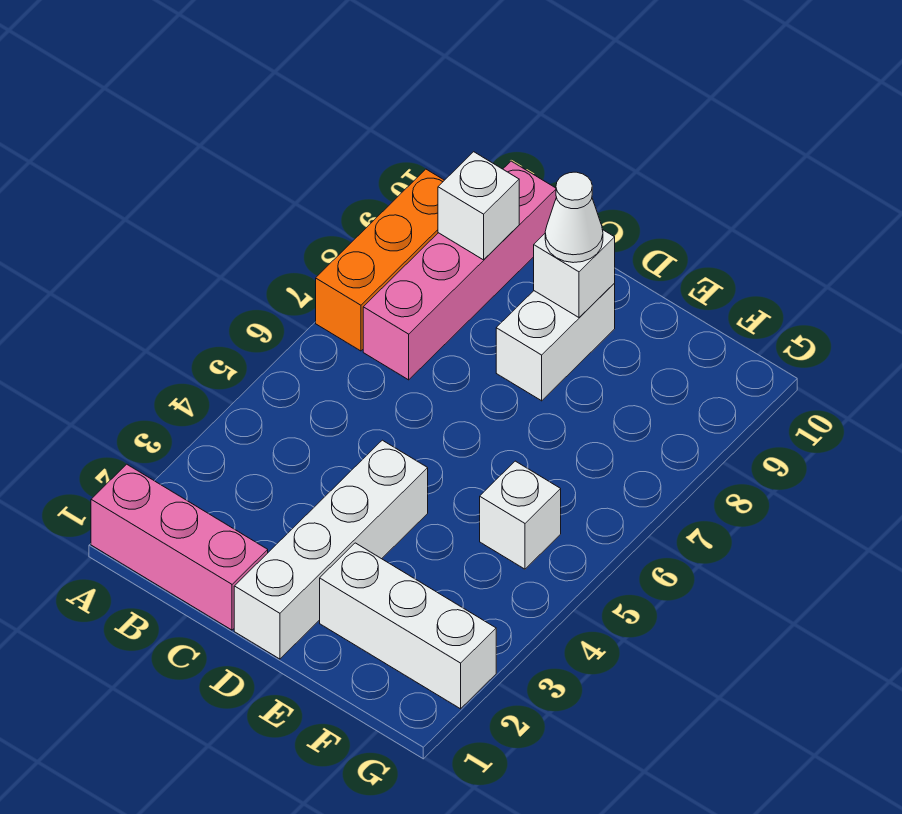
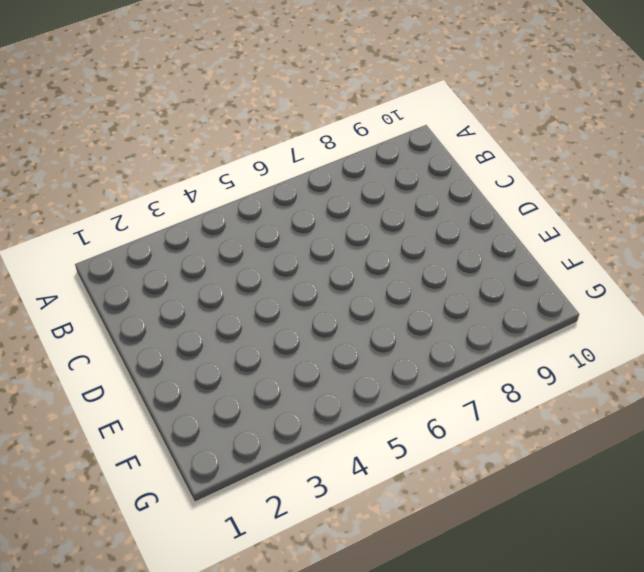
none -> pink 1x3 brick [91,464,268,630]
none -> orange 1x3 brick [316,169,444,351]

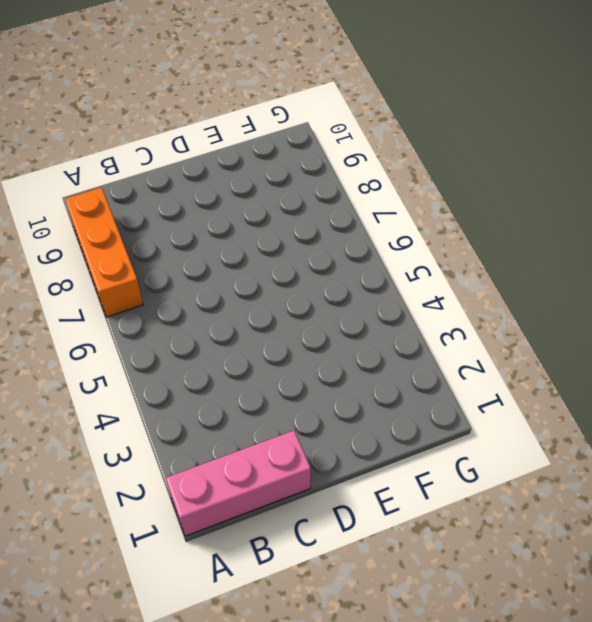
none -> pink 1x4 brick [363,161,556,380]
none -> white 1x4 brick [234,440,428,659]

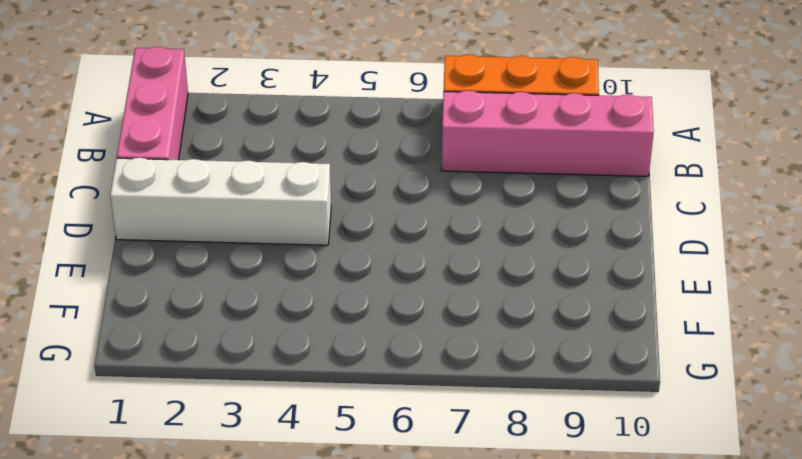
none -> white 1x2 brick [496,283,615,401]
none -> white 1x3 brick [320,543,496,709]

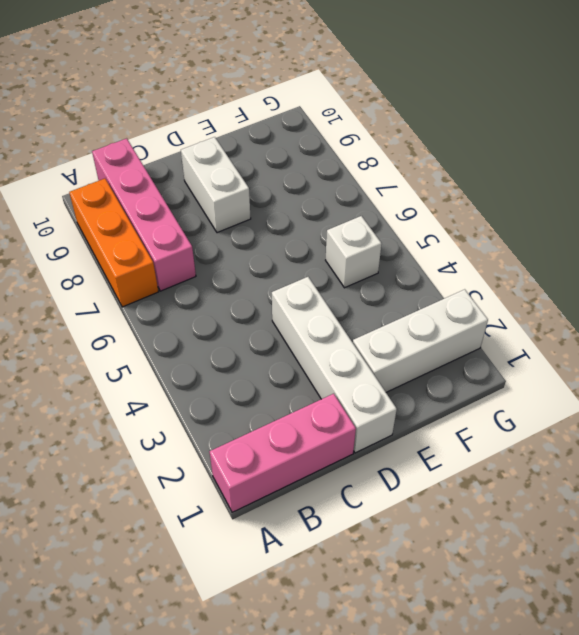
none -> white 1x1 brick [438,152,519,260]
none -> white 1x1 brick [534,230,615,317]

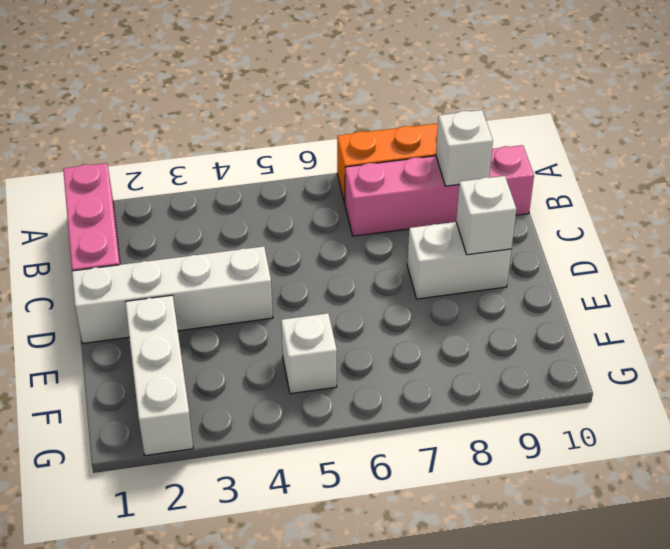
none -> white 1x1 cone [545,172,603,263]

